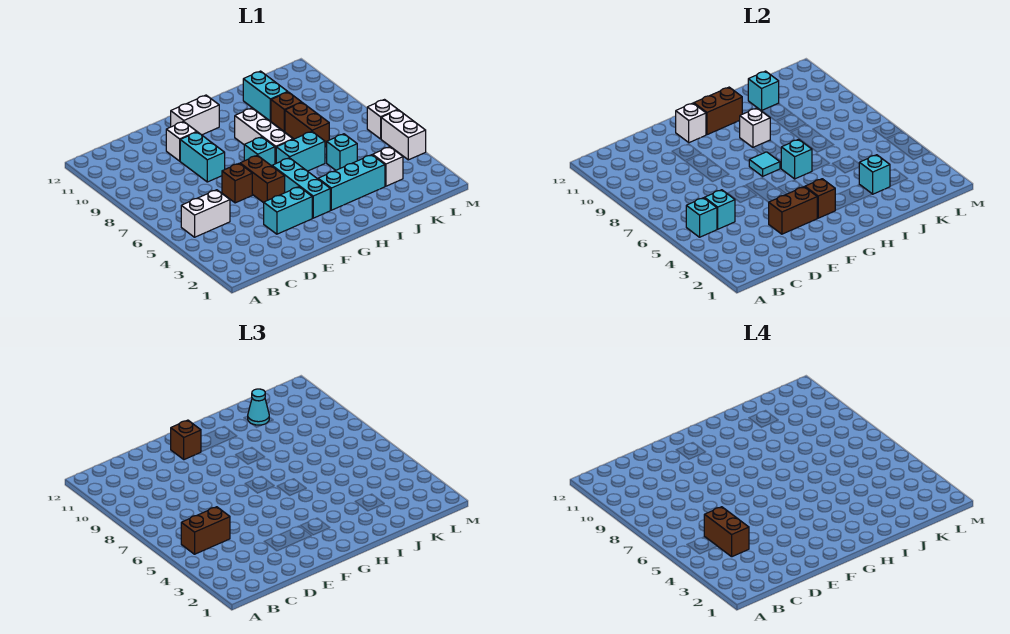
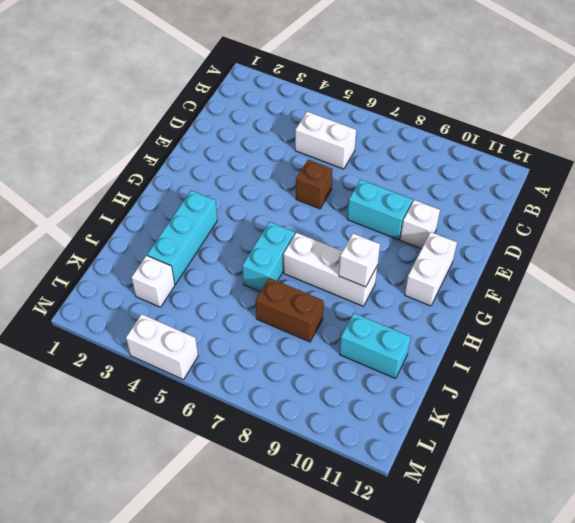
white 1x2 brick [295,112,356,169] -> white 1x2 brick turned to [181,190,230,237]
none -> cyan 1x2 brick [264,187,312,234]
none -> brown 1x2 brick [240,155,285,203]
none -> cyan 1x3 brick [272,158,330,218]
none -> cyan 1x1 brick [244,137,275,166]

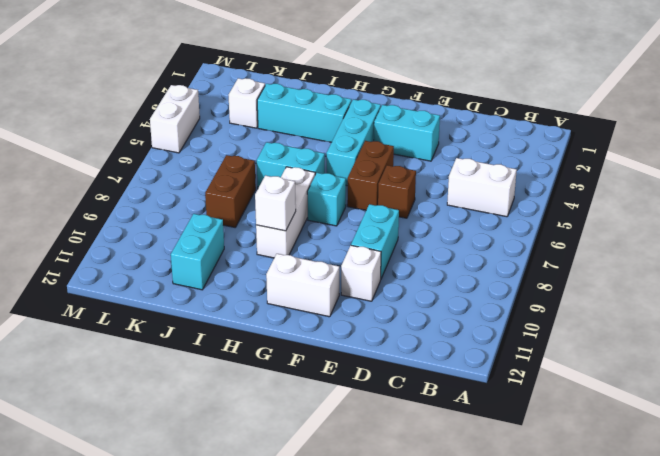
none -> cyan 1x1 brick [327,134,357,170]
none -> brown 1x1 brick [271,92,302,132]
none -> white 1x1 brick [367,100,398,139]
none -> cyan 1x1 brick [686,198,717,237]

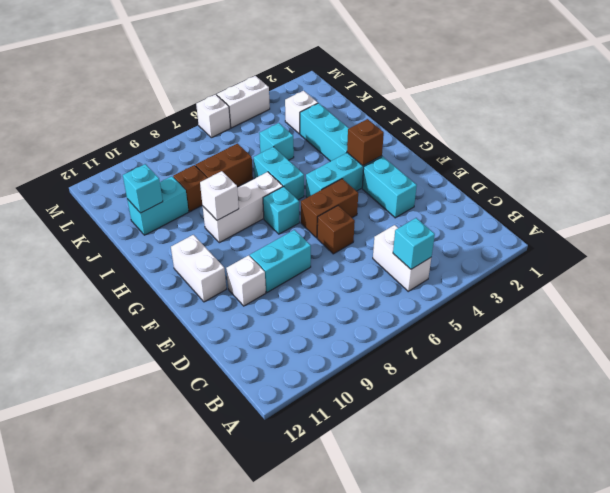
none -> cyan 1x1 brick [705,190,735,229]
none -> brown 1x2 brick [769,187,817,234]
none -> white 1x1 brick [676,103,706,143]
none -> cyan 1x1 tile [749,152,780,176]

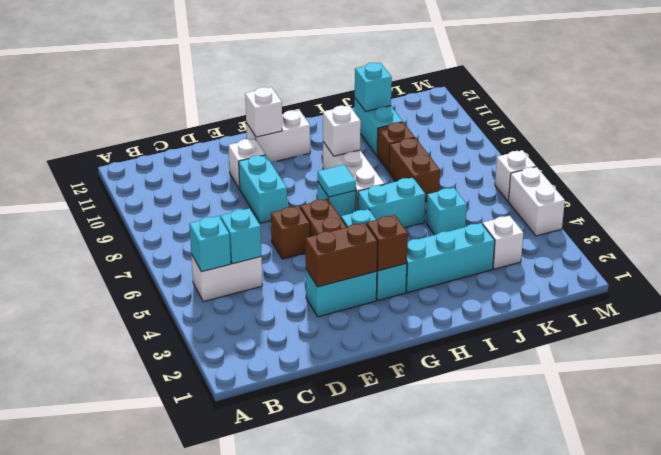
none -> brown 1x2 brick [694,87,742,135]
none -> cyan 1x1 brick [781,139,812,179]
none -> cyan 1x1 brick [859,155,890,194]
none -> brown 1x2 brick [181,507,230,554]

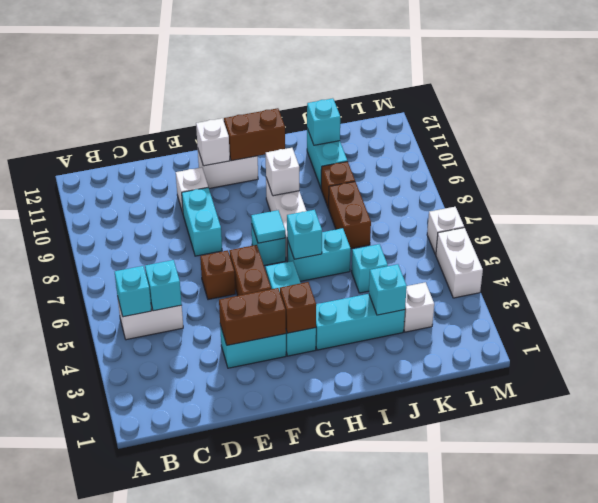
none -> brown 1x2 brick [181,507,230,554]
none -> brown 1x1 brick [171,420,201,460]
none -> cyan 1x1 cone [248,389,269,425]
none -> brown 1x2 brick [704,507,749,557]

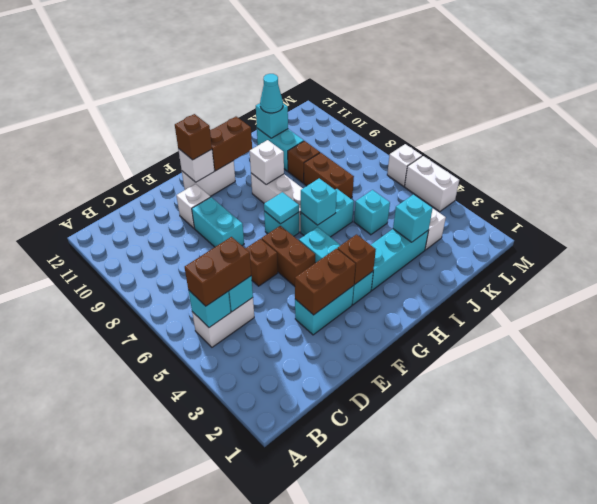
none -> brown 1x2 brick [704,507,749,557]

